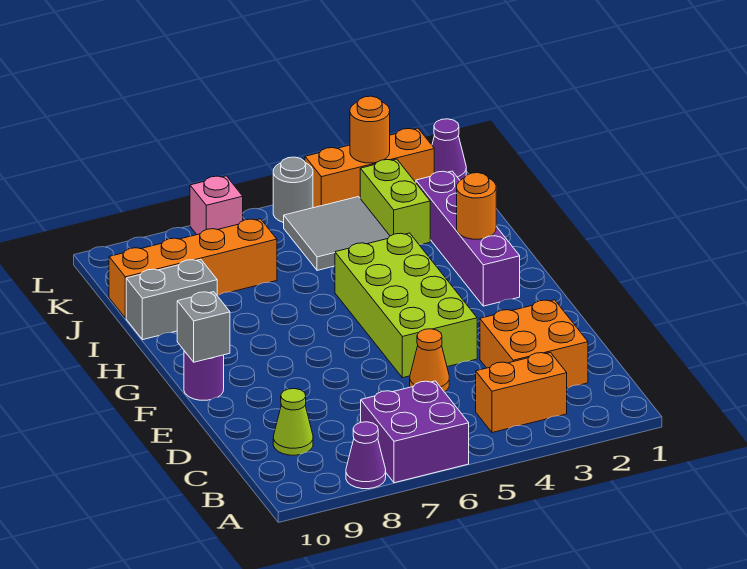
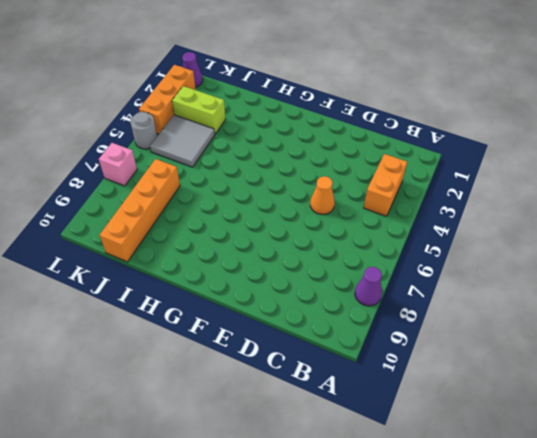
none -> purple 2x2 brick [361,381,469,483]
none -> orange 2x2 brick [480,300,588,388]
none -> lime 1x1 cone [273,389,313,455]

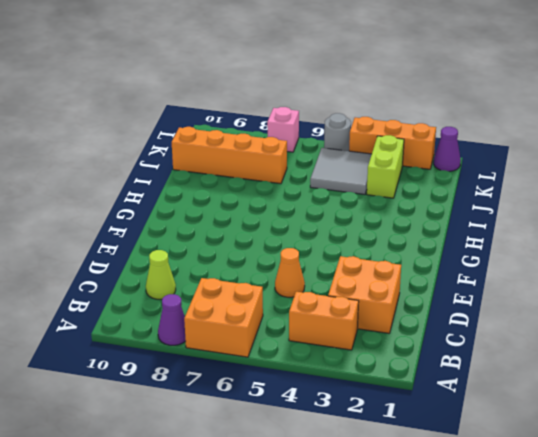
orange 2x2 brick [184,278,263,357] -> purple 2x2 brick [361,381,469,483]
none -> lime 2x4 brick [335,233,477,378]
none -> purple 1x1 round brick [184,351,224,400]
none -> purple 1x4 brick [416,171,520,306]

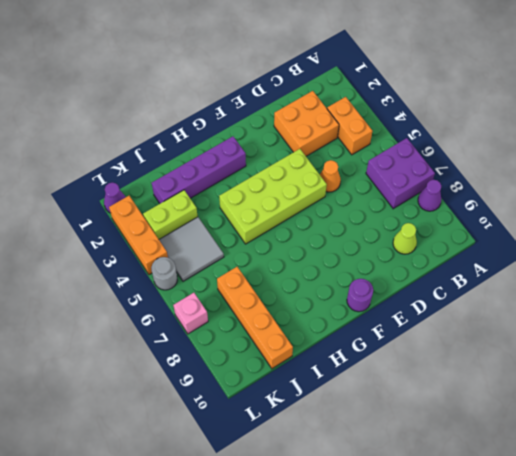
none -> grey 1x2 brick [126,259,217,340]
none -> grey 1x1 brick [177,292,230,362]
none -> orange 1x1 round brick [457,173,496,239]

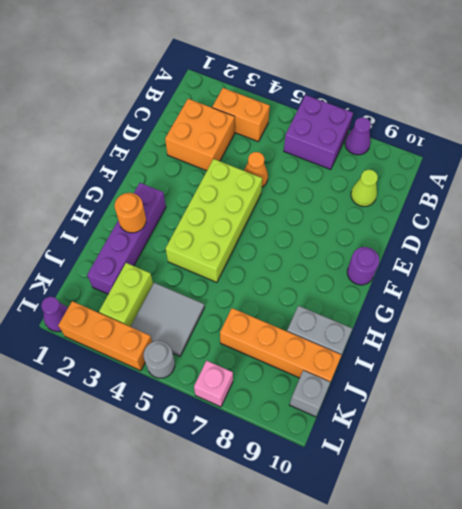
grey 1x1 brick [290,370,330,417] -> grey 1x1 brick moved to [177,292,230,362]
none -> orange 1x1 round brick [350,96,390,163]

